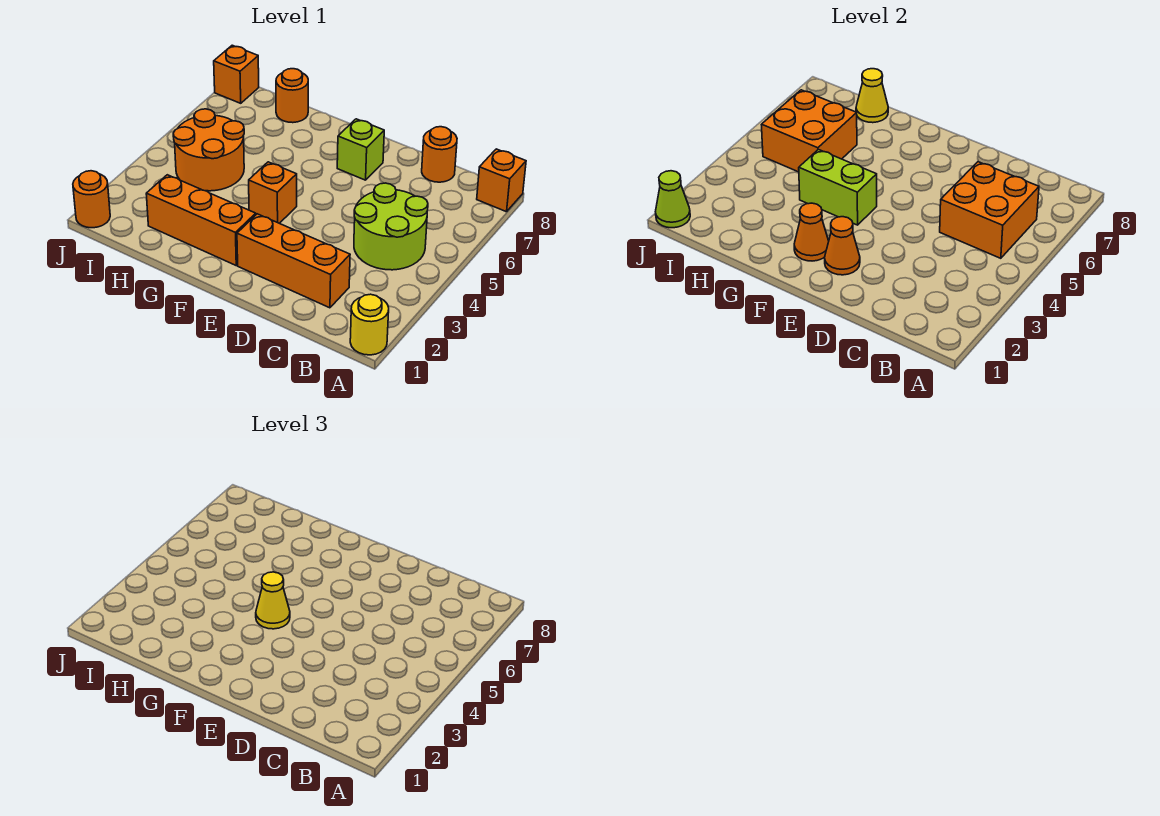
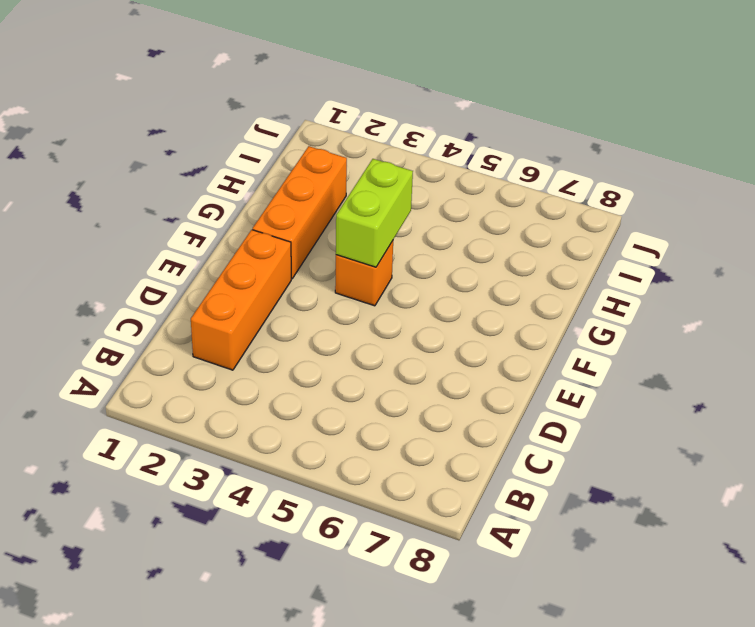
none -> yellow 1x1 round brick [350,294,389,355]
none -> orange 1x1 brick [477,149,526,212]
none -> lime 2x2 round brick [354,183,428,270]

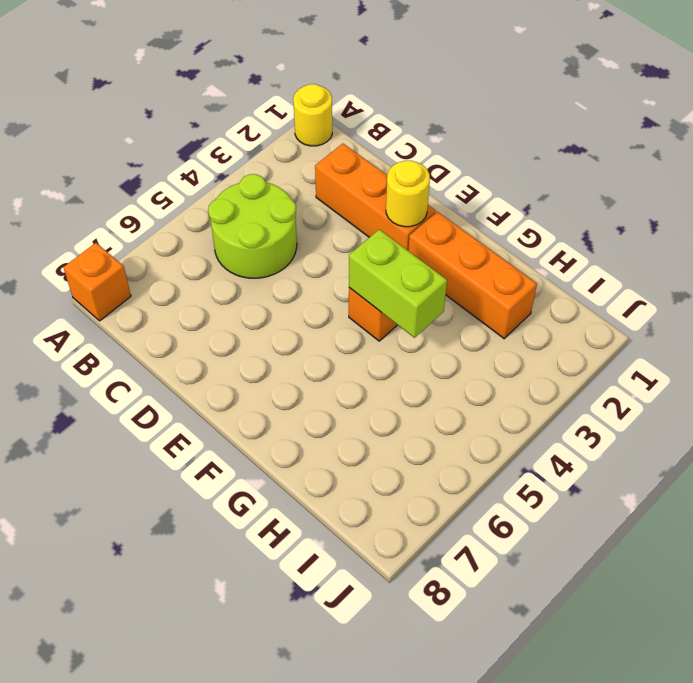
yellow 1x1 round brick [386,161,430,227] -> orange 1x1 cone [825,217,860,275]
none -> orange 1x1 round brick [422,127,457,182]
none -> lime 1x1 brick [337,119,384,180]
none -> orange 2x2 round brick [173,109,244,191]

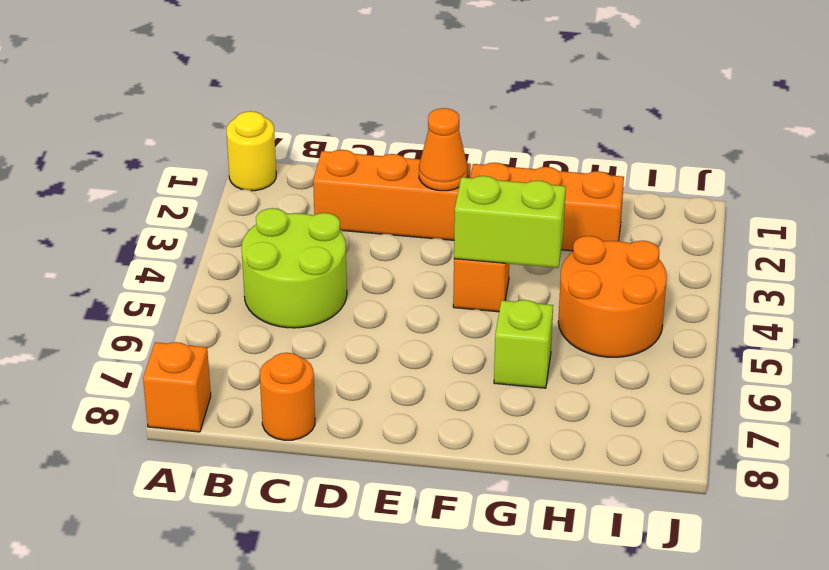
lime 1x1 brick [494,300,553,388] -> lime 1x1 brick moved to [337,119,384,180]
none -> orange 1x1 round brick [276,69,308,123]
none -> orange 1x1 round brick [73,171,110,228]
none -> orange 1x1 brick [214,45,259,103]

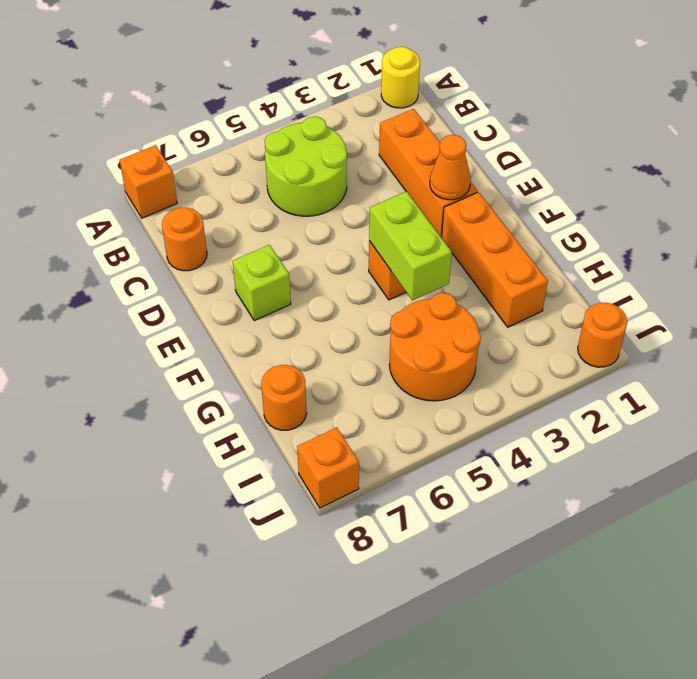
none -> orange 2x2 brick [940,162,1039,258]
none -> orange 1x1 cone [794,203,829,261]
none -> orange 2x2 brick [761,90,857,172]

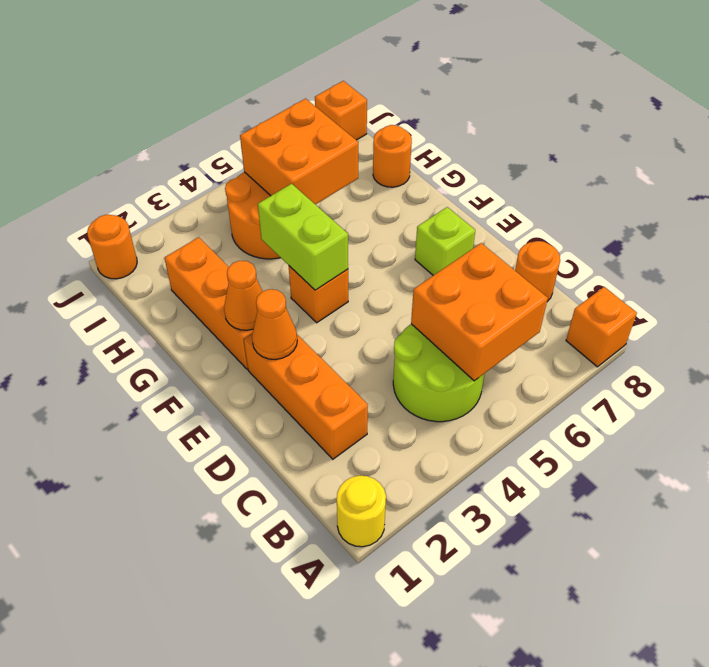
none -> yellow 1x1 cone [856,69,888,123]
none -> lime 1x1 cone [655,171,690,228]
none -> yellow 1x1 cone [256,572,290,629]

